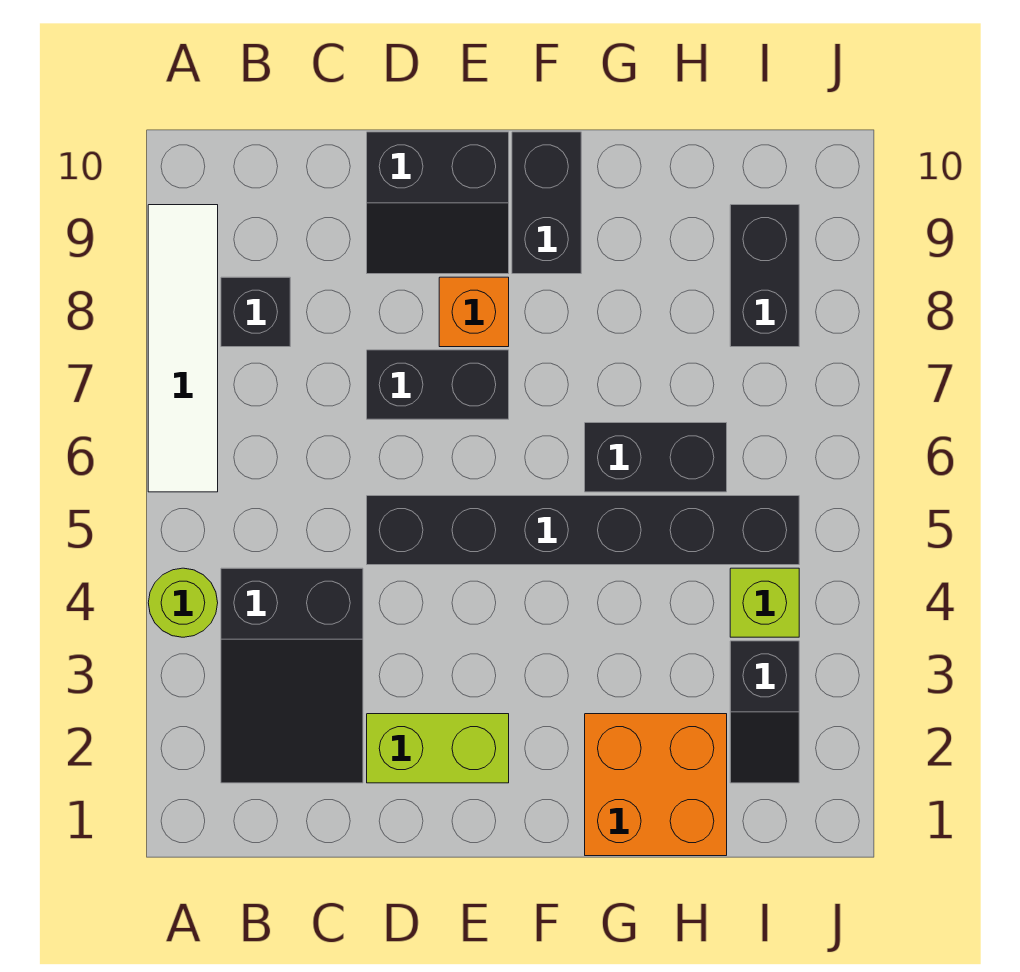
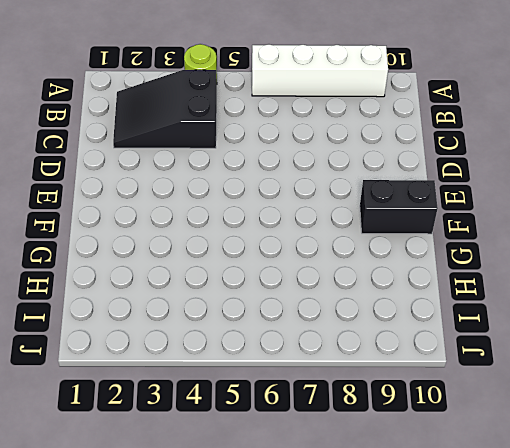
white 1x4 brick [252,44,388,97] -> white 1x4 tile [148,205,218,492]
none -> black 1x1 brick [221,277,290,347]
none -> lime 1x2 brick [367,714,509,783]
none -> black 1x6 brick [367,496,799,565]

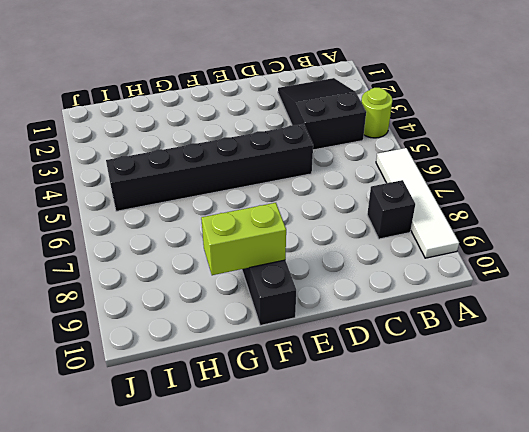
lime 1x2 brick [201,203,286,275] -> lime 1x2 brick moved to [367,714,509,783]
none -> black 1x2 brick [367,350,509,419]
none -> black 2x2 slope [367,132,509,274]
none -> orange 1x1 brick [439,277,509,347]

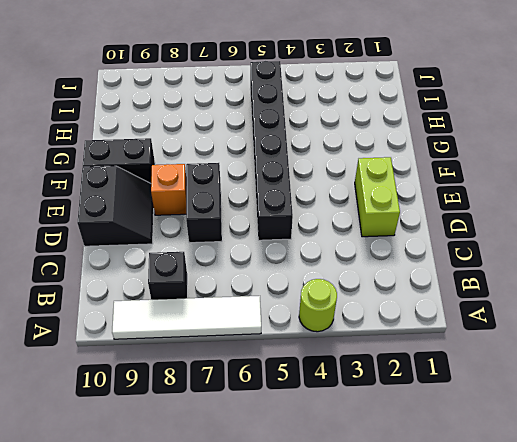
none -> black 2x3 slope [221,568,363,783]
none -> orange 2x2 brick [585,714,727,856]
none -> black 1x2 brick [585,423,727,492]

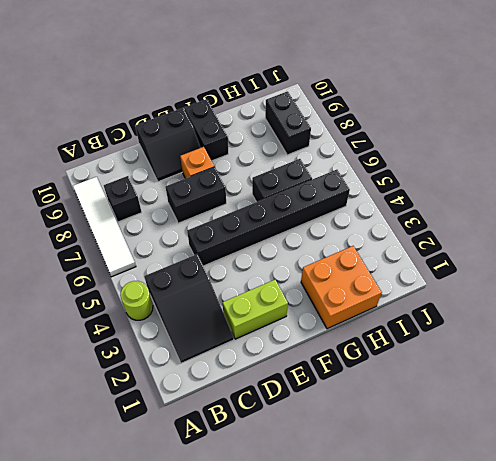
none -> black 1x2 slope [730,641,799,783]
none -> lime 1x1 brick [730,568,799,637]

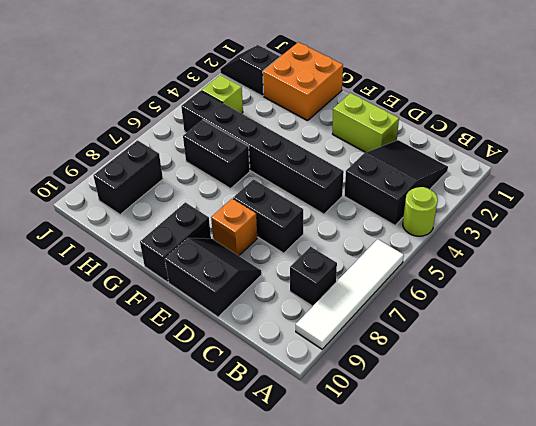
black 1x2 slope [220,45,279,96] -> black 1x2 slope turned to [730,641,799,783]

